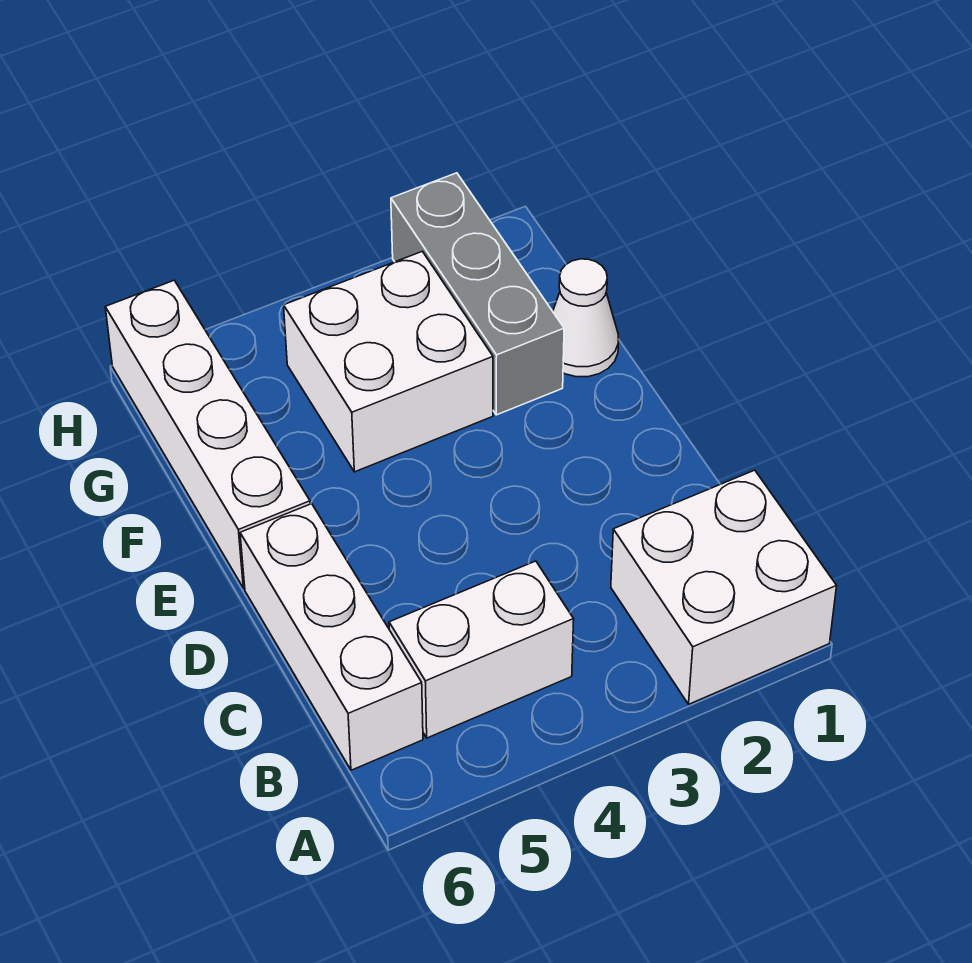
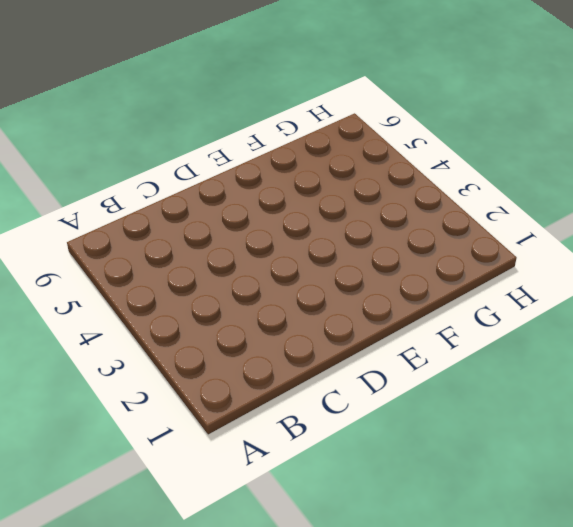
none -> white 2x2 brick [611,470,837,704]
none -> white 1x2 brick [389,561,574,738]

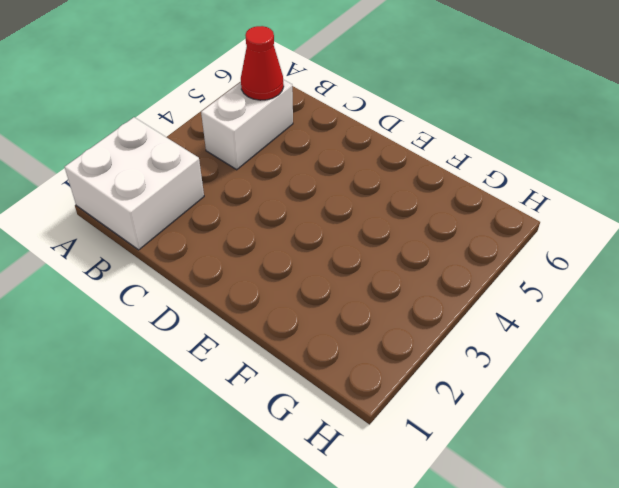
red 1x1 cone [241,26,284,100] -> none
none -> white 1x3 brick [240,504,423,770]
none -> white 1x4 brick [105,280,310,588]

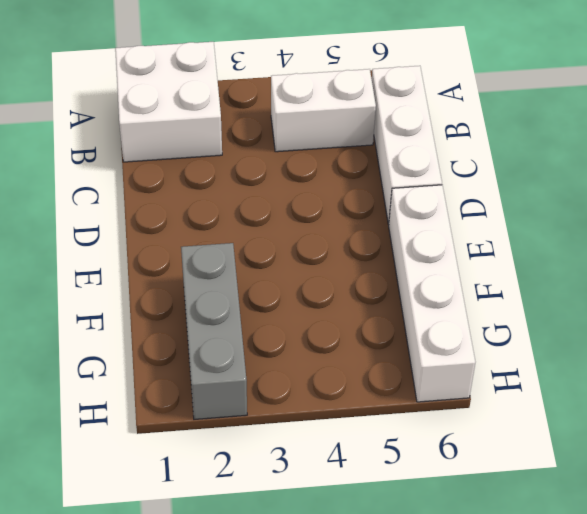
none -> white 1x1 cone [553,259,619,377]
none -> white 2x2 brick [284,251,493,472]

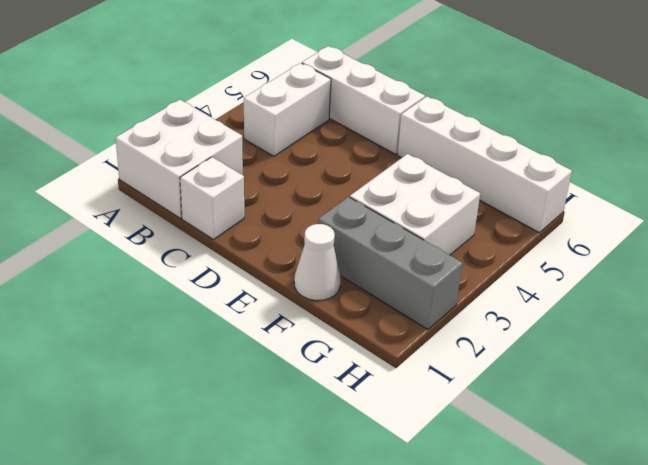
white 1x1 brick [180,157,244,240] -> none

